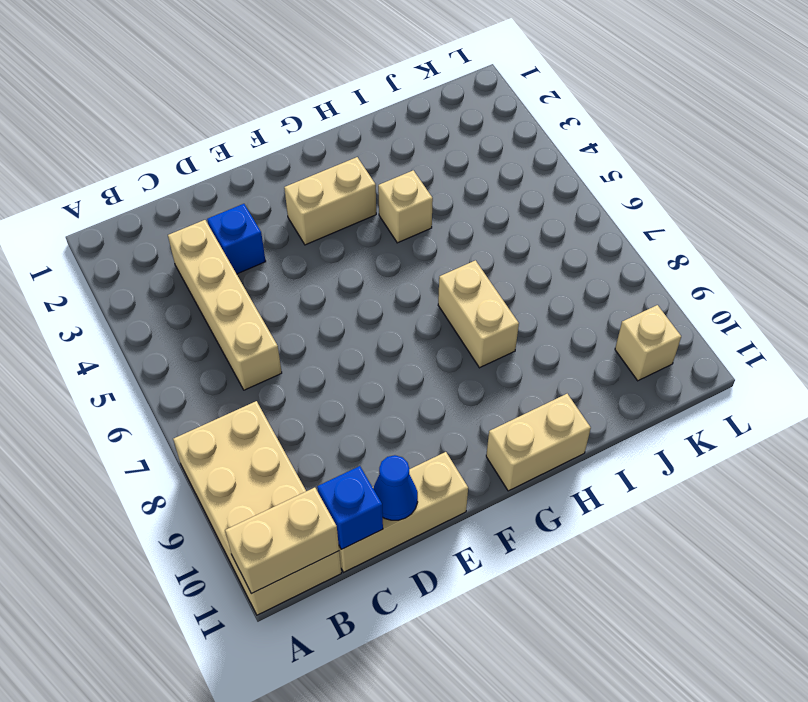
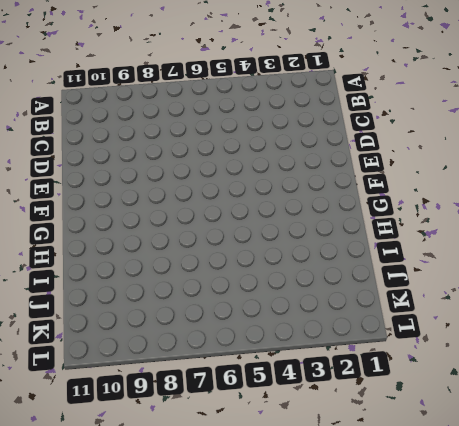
none -> tan 2x4 brick [173,401,341,615]
none -> tan 1x4 brick [168,220,282,390]
none -> tan 1x3 brick [339,452,468,572]

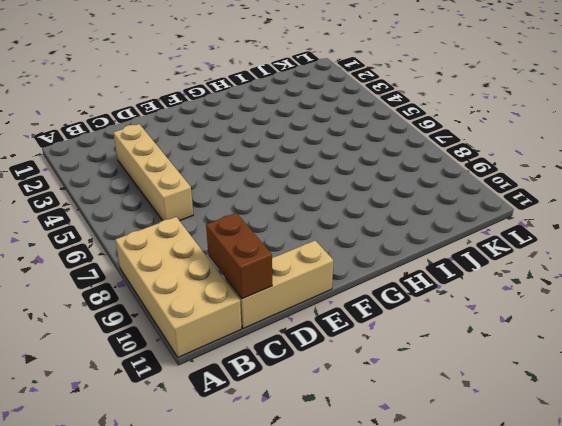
brown 1x2 brick [206,213,272,299] -> blue 1x1 brick [317,466,383,549]
none -> blue 1x1 brick [207,204,266,274]
none -> tan 1x2 brick [284,157,376,245]
none -> tan 1x2 brick [486,394,591,491]

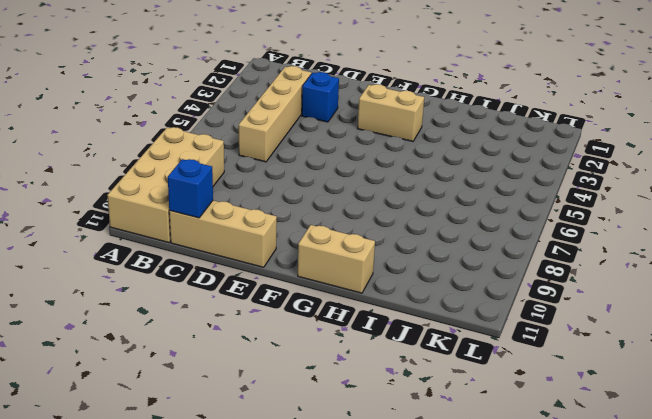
none -> tan 1x1 brick [378,170,433,243]
none -> tan 1x2 brick [438,260,519,368]
none -> tan 1x1 brick [615,305,681,381]

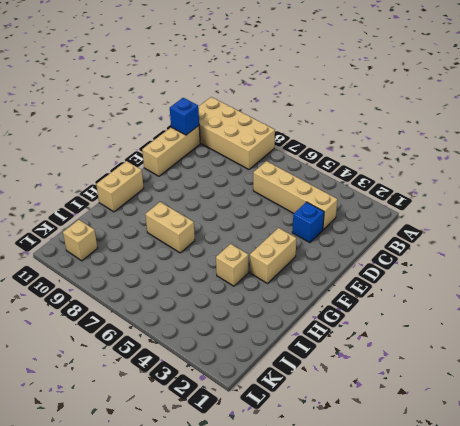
none -> tan 1x2 brick [225,487,339,594]
none -> blue 1x1 cone [373,455,418,520]

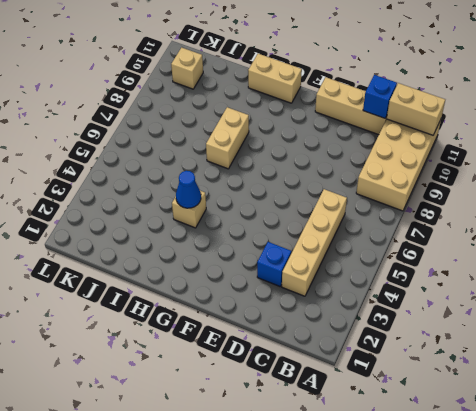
blue 1x1 cone [176,171,201,208] -> blue 1x1 cone moved to [373,455,418,520]
none -> tan 1x2 brick [284,157,376,245]

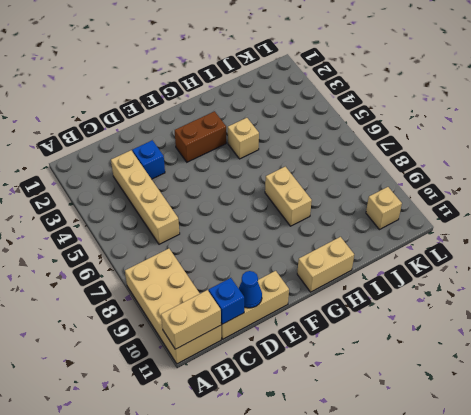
brown 1x2 brick [175,111,226,162] -> tan 1x2 brick [284,157,376,245]

